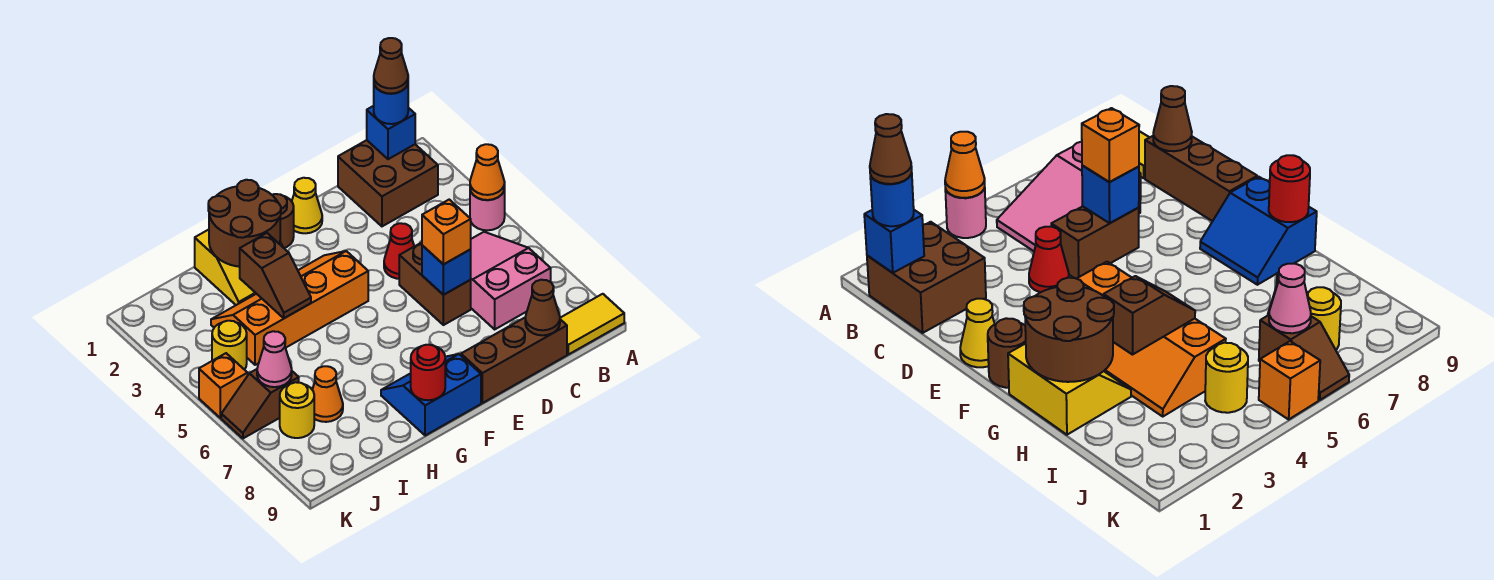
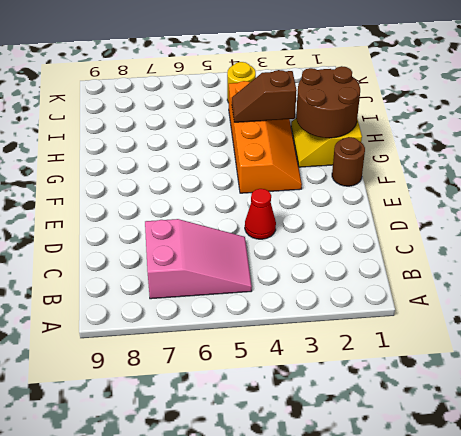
none -> pink 1x1 round brick [470,188,505,230]
none -> yellow 1x2 tile [560,294,624,354]
none -> brown 2x2 brick [338,140,438,226]

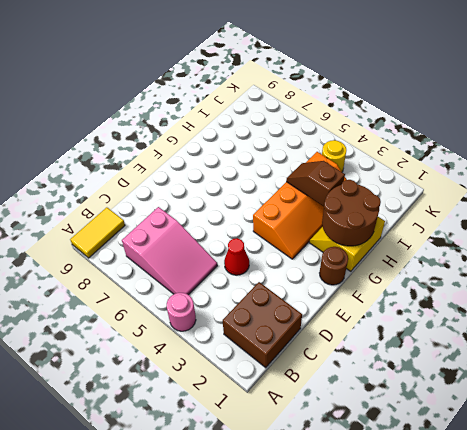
none -> brown 1x3 brick [461,318,567,403]
none -> brown 1x2 brick [399,243,471,325]
none -> yellow 1x1 cone [292,178,322,233]

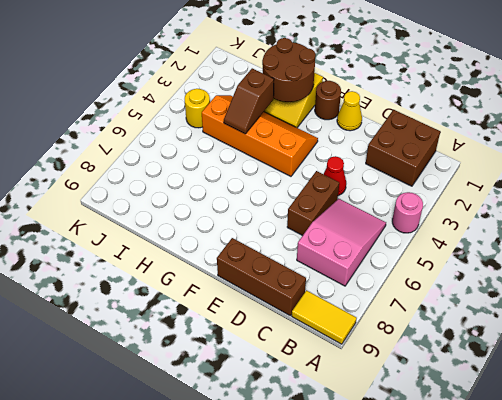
none -> blue 2x2 slope [381,354,481,436]
none -> orange 1x1 cone [312,366,343,422]
none -> brown 1x2 slope [221,369,299,438]

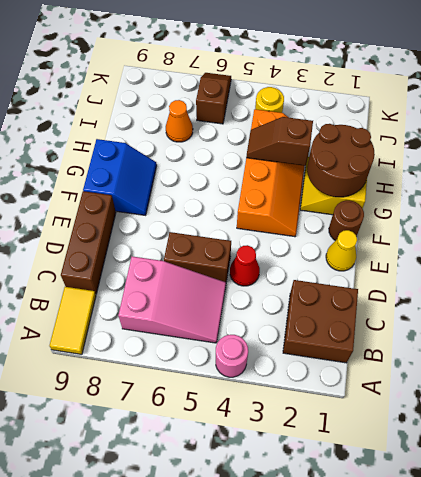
none -> yellow 1x1 round brick [280,382,314,438]
none -> orange 1x1 brick [199,353,248,418]
none -> orange 1x1 cone [470,144,505,200]

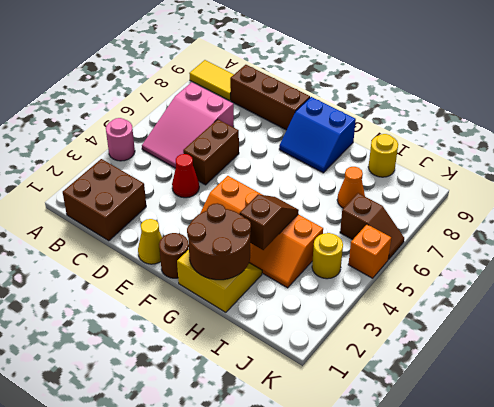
yellow 1x1 round brick [368,134,398,177] -> yellow 1x1 round brick moved to [280,382,314,438]
none -> orange 1x1 cone [470,144,505,200]
none -> blue 1x1 brick [367,106,415,159]
none -> brown 1x1 cone [525,280,560,335]

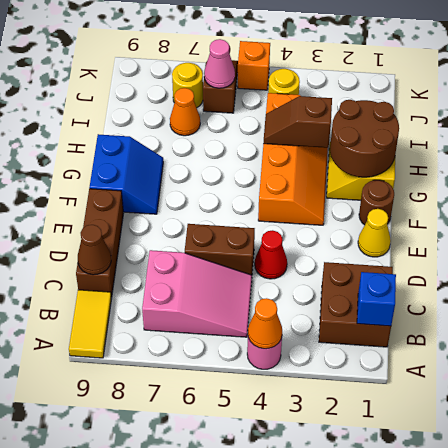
none -> blue 1x1 brick [422,245,471,295]
none -> red 1x1 round brick [411,345,445,400]
none -> blue 1x1 round brick [374,85,408,124]

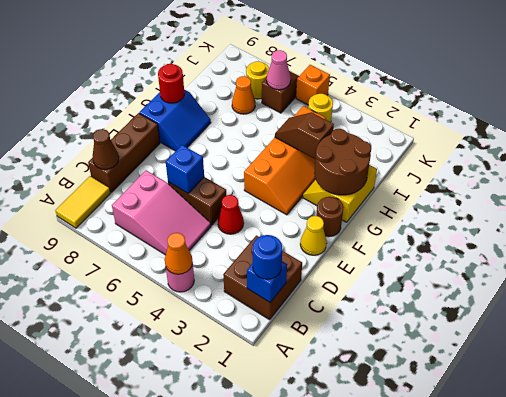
none -> orange 1x1 brick [422,200,471,264]
none -> brown 1x1 cone [374,38,408,94]

